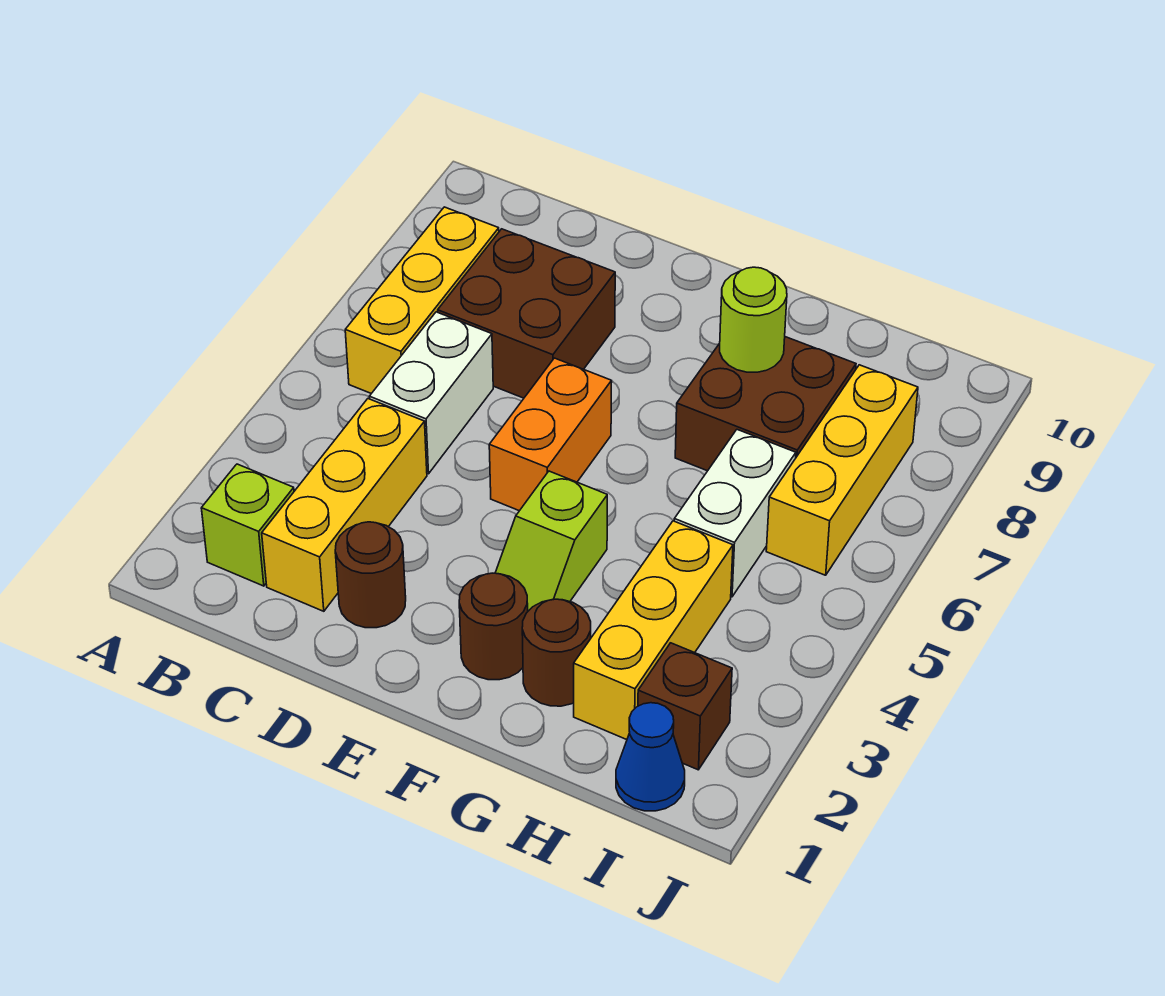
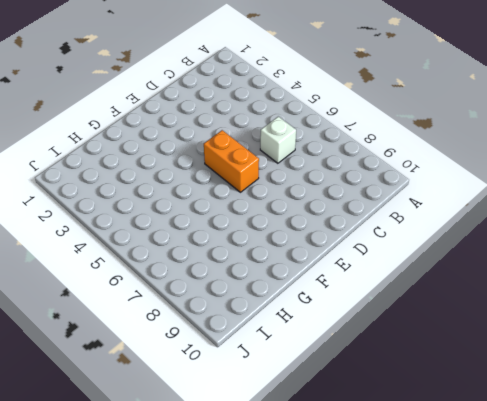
white 1x1 brick [260,117,296,163] -> white 1x2 brick [369,312,493,474]
none -> lime 1x1 brick [201,464,294,586]
none -> yellow 1x3 brick [345,207,499,394]
none -> yellow 1x3 brick [262,399,427,611]

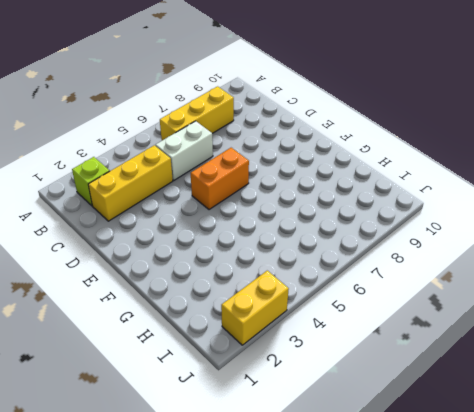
yellow 1x2 brick [221,271,289,345] -> none
none -> brown 2x2 brick [438,229,615,398]
none -> brown 1x1 round brick [335,522,406,628]
none -> brown 1x1 round brick [459,573,528,680]

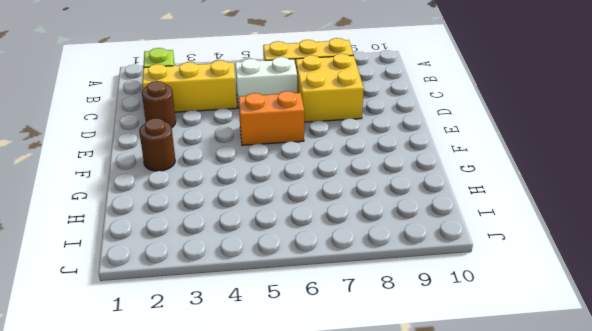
yellow 2x2 brick [296,54,364,122] -> brown 2x2 brick [438,229,615,398]
none -> lime 1x2 slope [495,471,607,611]
none -> brown 1x1 round brick [522,599,591,706]
none -> brown 2x2 brick [675,337,856,471]

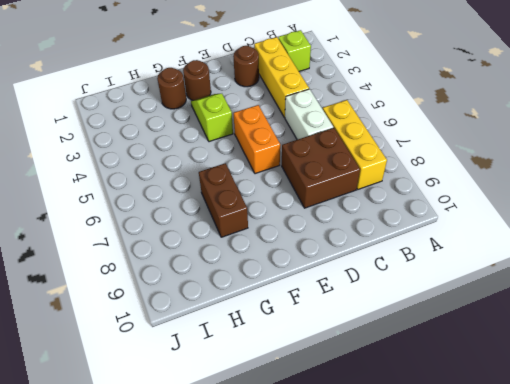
brown 1x2 brick [199,163,248,237] -> brown 2x2 brick [675,337,856,471]
none -> yellow 1x3 brick [574,521,733,740]
none -> white 1x2 brick [674,430,796,597]
none -> blue 1x1 cone [616,703,685,811]

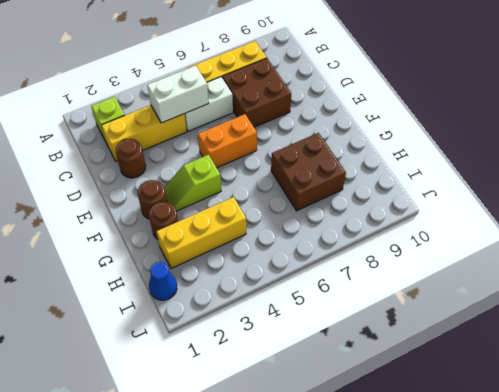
white 1x2 brick [147,66,209,123] -> white 1x2 brick moved to [674,430,796,597]
none -> brown 1x1 brick [638,643,732,770]
none -> yellow 1x3 brick [766,365,918,575]
none -> lime 1x1 round brick [720,267,787,372]

